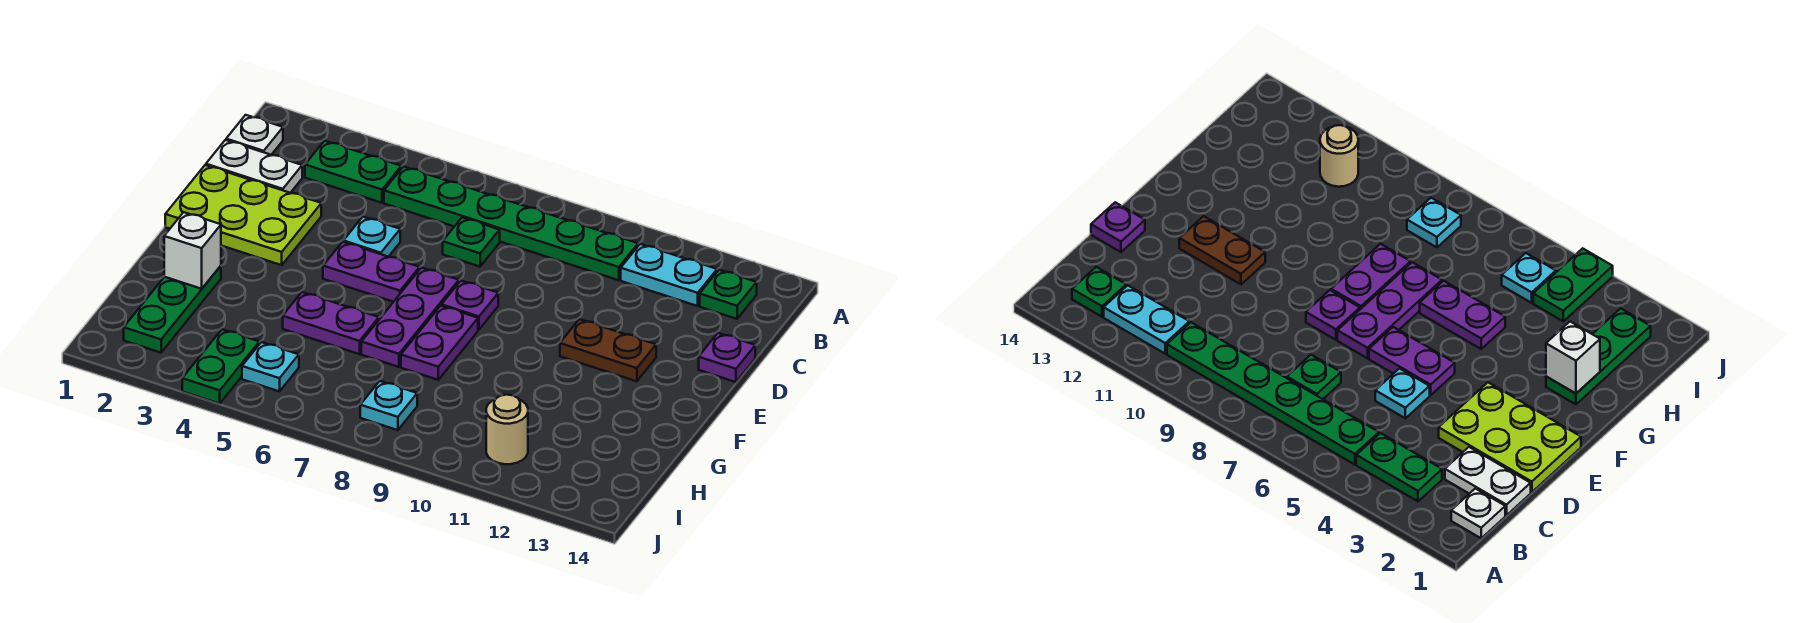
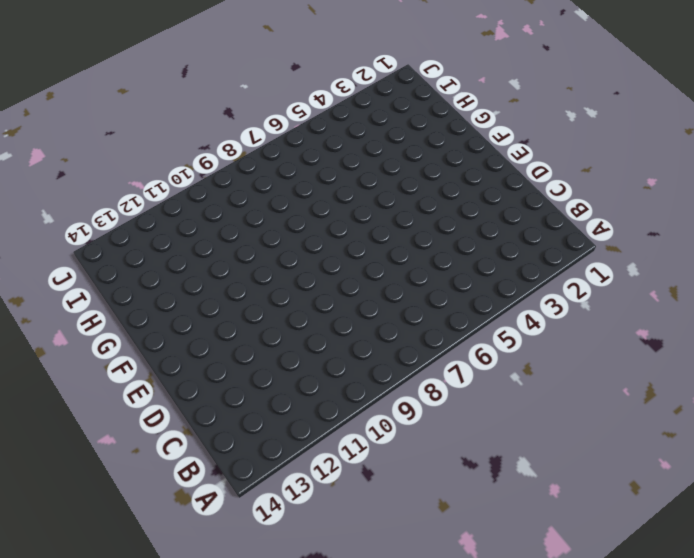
none -> white 1x1 plate [226,115,283,155]
none -> green 1x2 plate [305,141,401,203]
none -> green 1x6 plate [384,167,638,280]

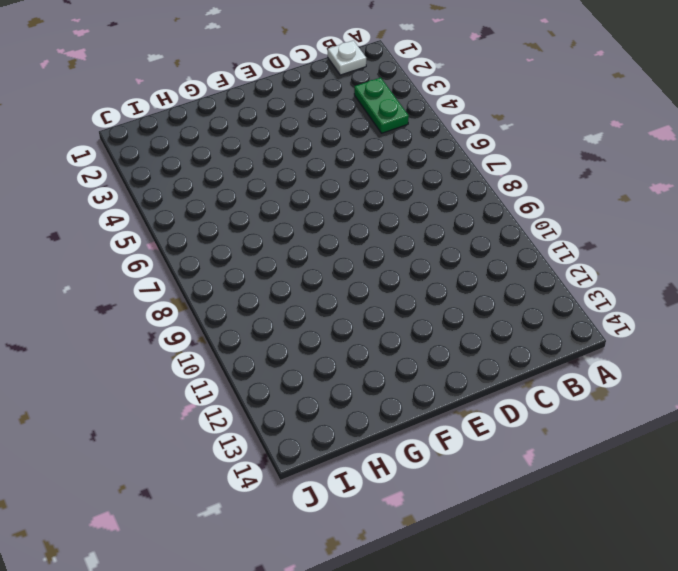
none -> green 1x6 plate [384,167,638,280]
none -> cyan 1x2 plate [621,244,717,306]
none -> green 1x1 plate [700,270,757,319]

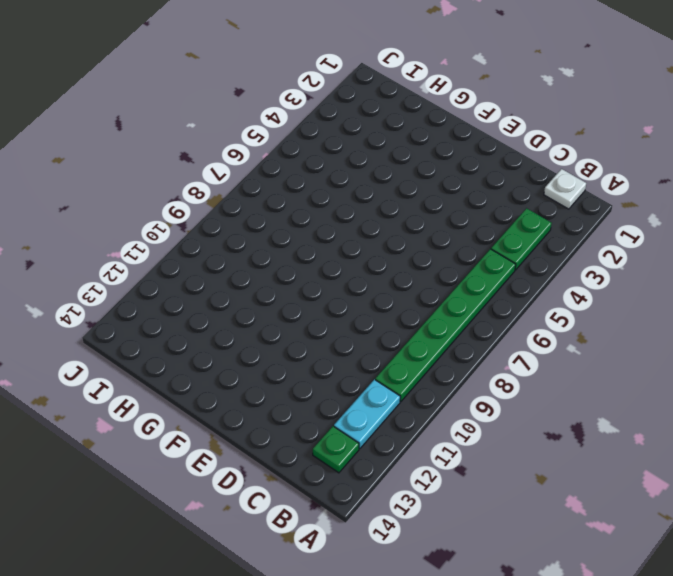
none -> white 1x2 plate [206,140,302,193]
none -> green 1x1 plate [443,217,500,267]
none -> lime 2x3 plate [165,165,321,265]

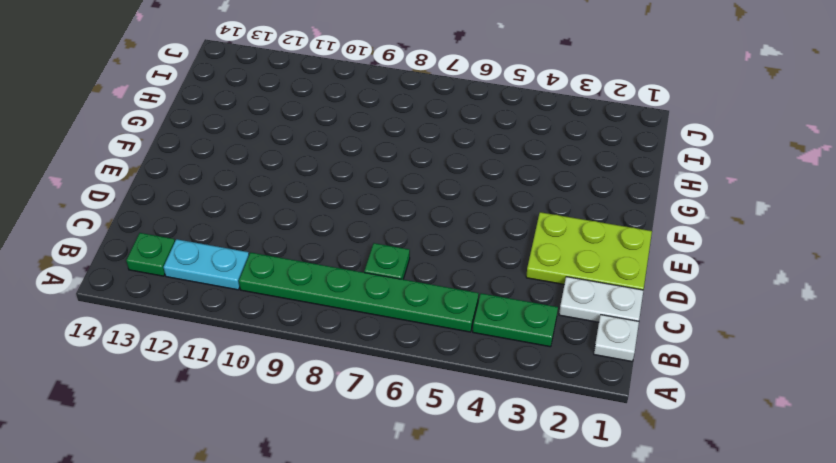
none -> cyan 1x1 plate [343,217,400,257]
none -> purple 1x1 plate [699,333,755,382]
none -> purple 1x2 plate [323,242,419,302]

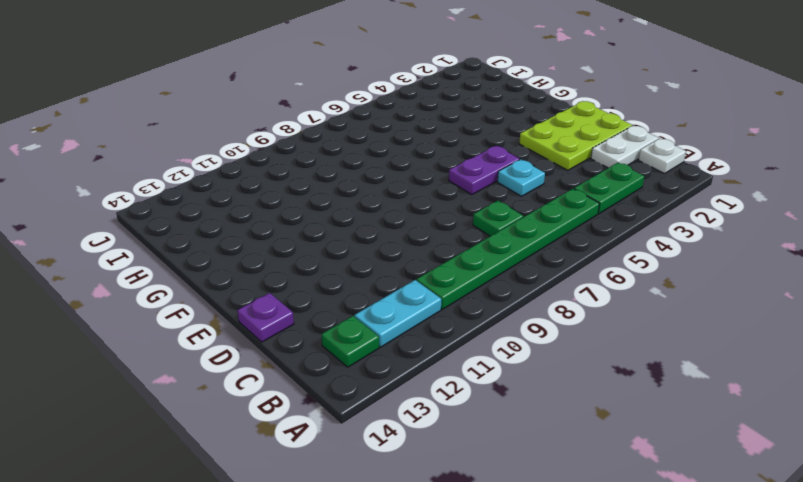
none -> purple 1x3 plate [361,268,459,367]
none -> purple 1x1 plate [442,281,498,330]
none -> brown 1x2 plate [560,319,656,381]

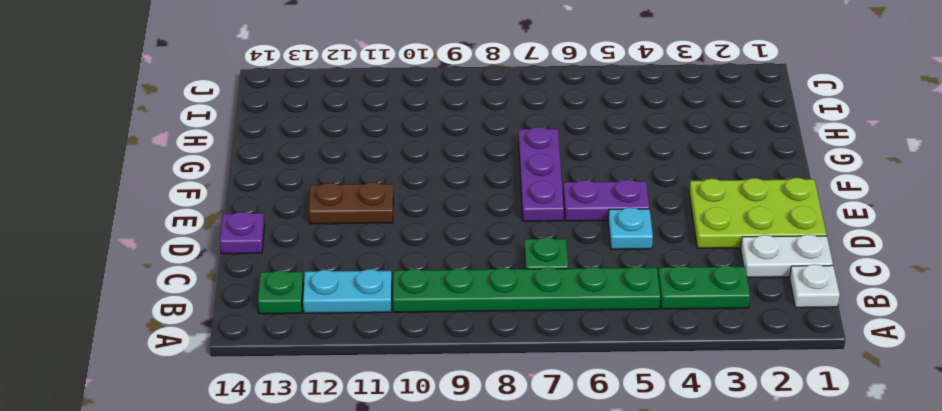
none -> purple 1x1 plate [442,281,498,330]
none -> purple 1x2 plate [401,306,478,380]
none -> green 1x3 plate [124,266,221,353]

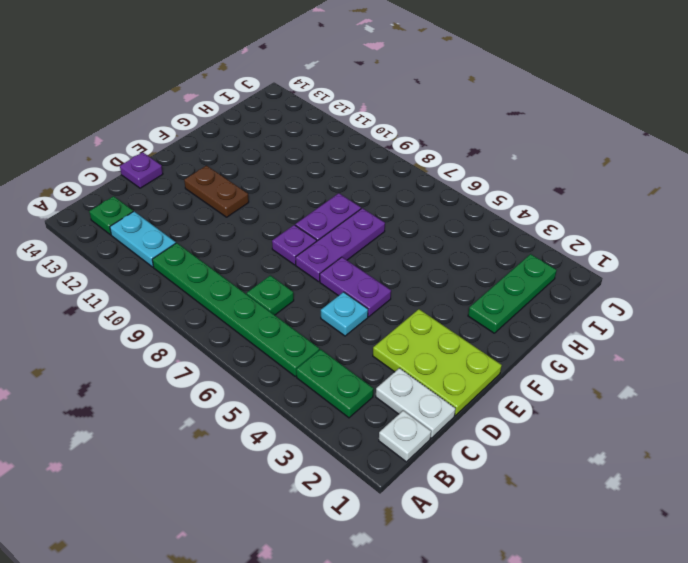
none -> purple 1x2 plate [283,292,379,354]
none -> green 1x2 plate [182,329,259,404]
none -> cyan 1x1 plate [242,342,299,391]

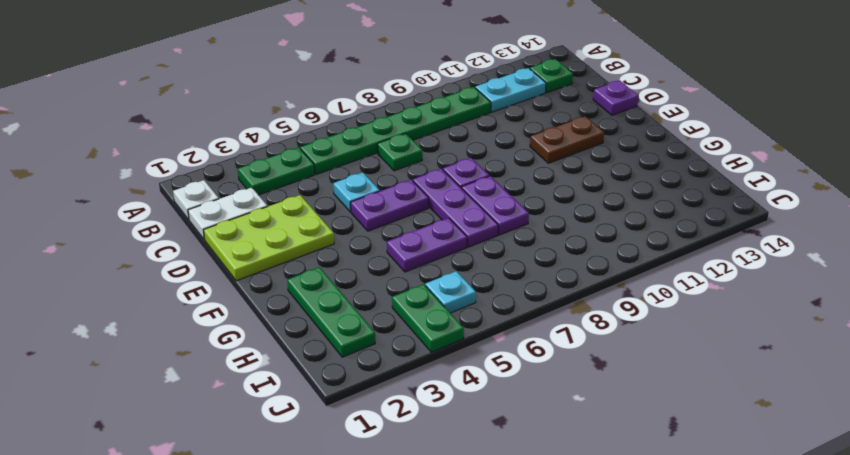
none -> cyan 1x1 plate [360,381,417,430]
none -> tan 1x1 round brick [486,395,528,464]
none -> white 1x1 brick [164,212,221,289]

